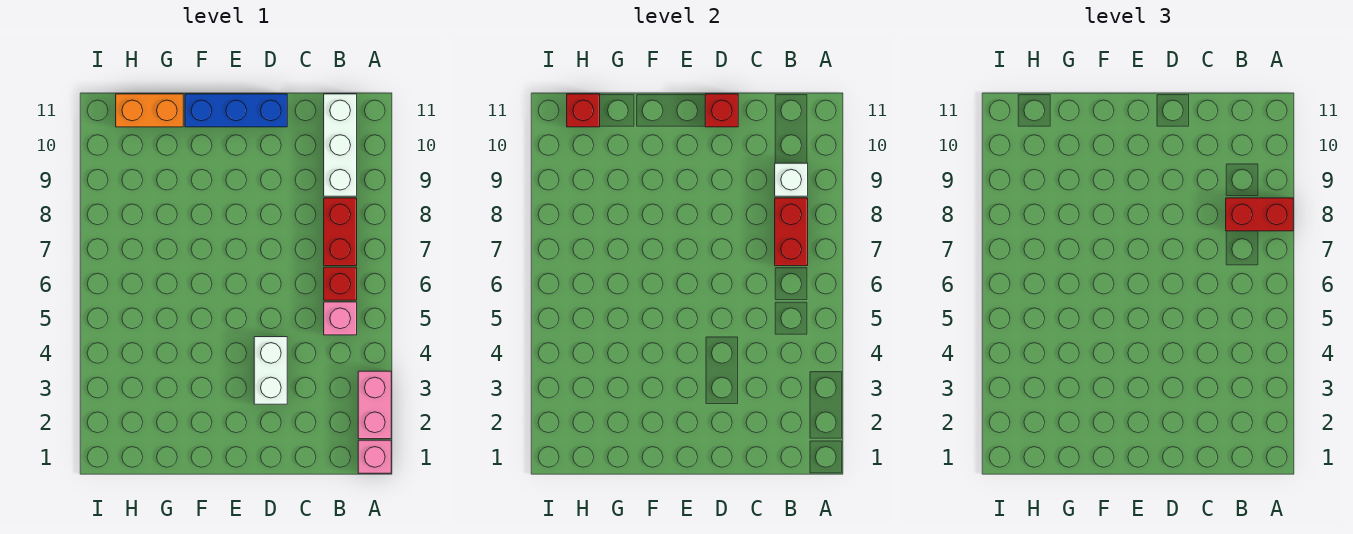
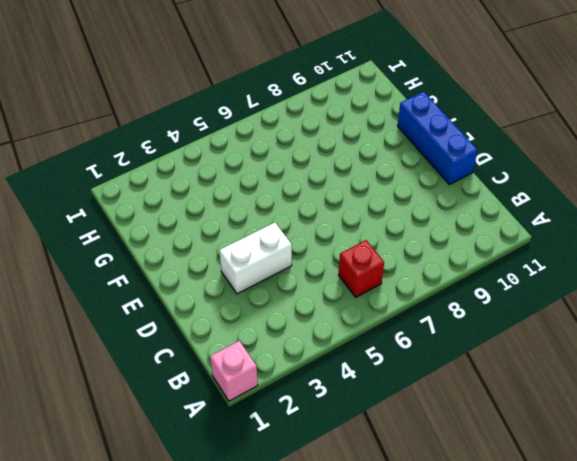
none -> pink 1x2 brick [358,371,391,439]
none -> pink 1x1 brick [324,302,357,335]
none -> red 1x2 brick [324,198,357,266]

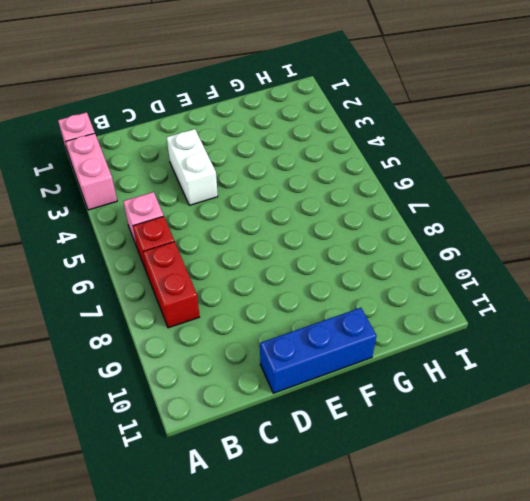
none -> white 1x3 brick [324,94,357,196]
none -> orange 1x2 brick [116,94,183,127]
none -> red 1x2 brick [775,198,808,266]

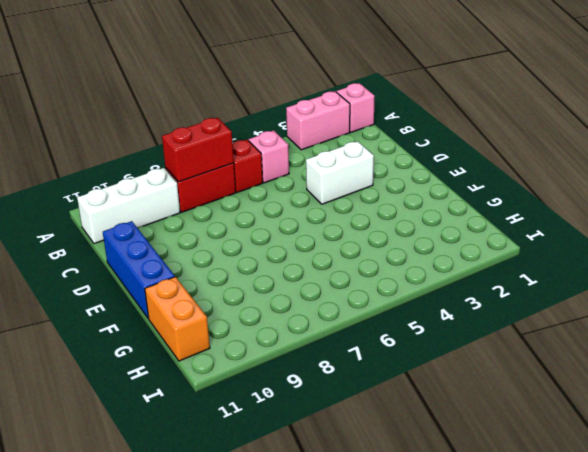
none -> white 1x1 brick [775,163,808,196]
none -> red 1x1 brick [705,94,738,127]
none -> red 1x1 brick [567,94,600,127]

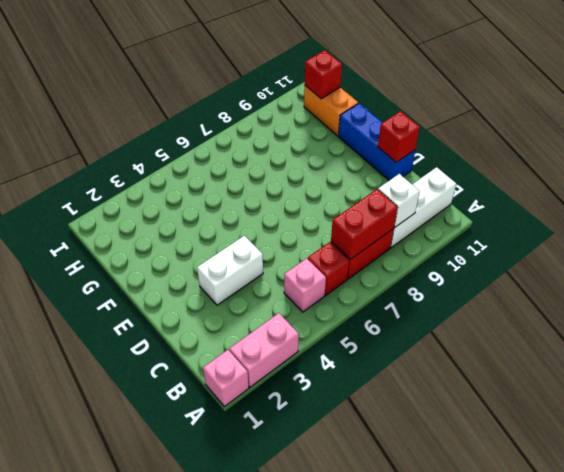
none -> red 1x2 brick [1226,198,1293,231]

